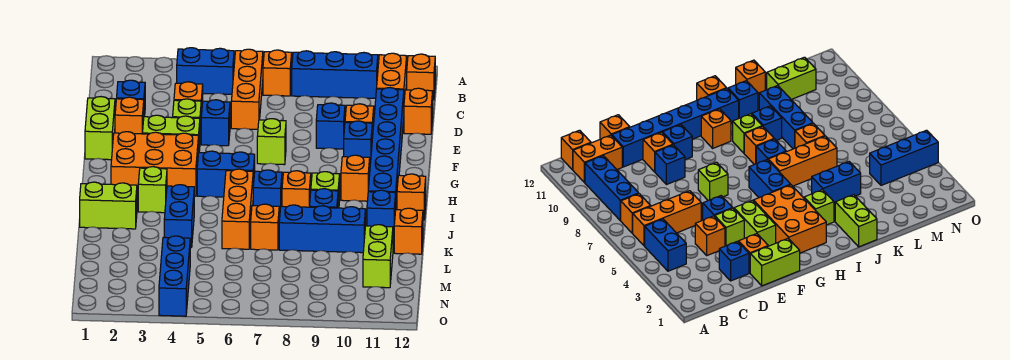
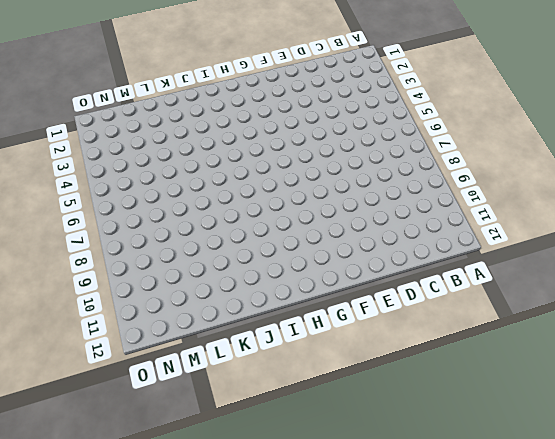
none -> blue 1x2 brick [177,48,234,94]
none -> orange 1x3 brick [231,49,263,129]
none -> orange 1x1 brick [263,50,292,96]
none -> blue 1x3 brick [292,51,378,98]

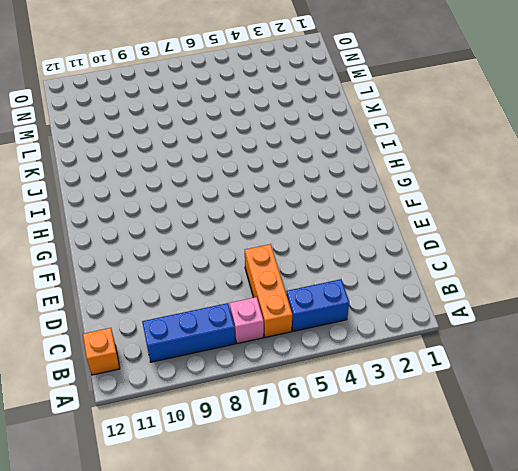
pink 1x1 brick [230,297,264,344] -> orange 1x1 brick [263,50,292,96]
none -> orange 1x2 brick [377,53,407,99]
none -> blue 1x1 brick [117,80,145,117]
none -> orange 1x1 brick [174,82,203,115]
none -> blue 1x6 brick [368,88,404,209]

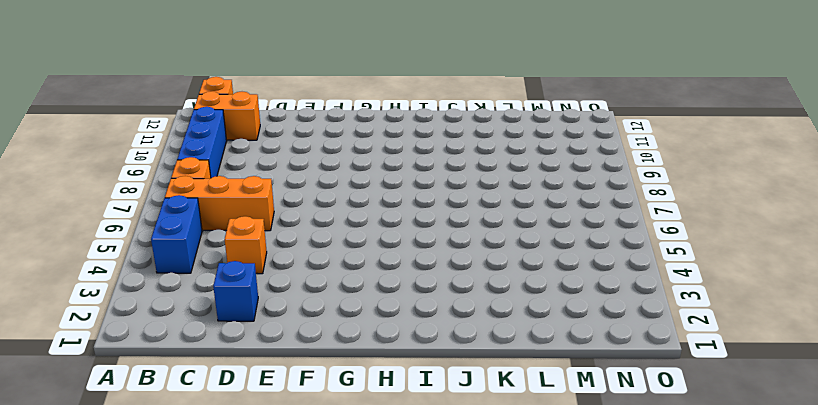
none -> blue 1x6 brick [368,88,404,209]
none -> orange 1x1 brick [404,88,433,134]
none -> lime 1x2 brick [85,97,115,160]
none -> orange 1x1 brick [115,97,144,134]

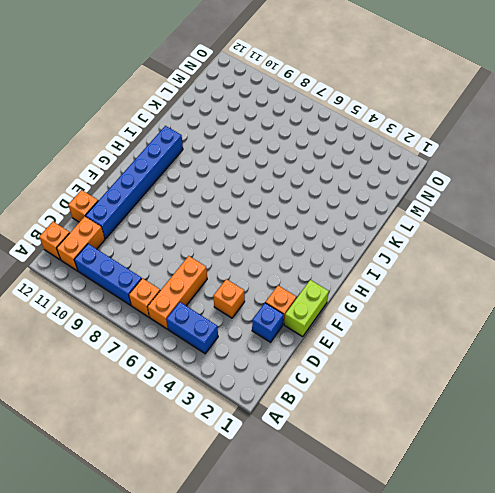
none -> lime 1x1 brick [173,99,201,138]
none -> blue 1x1 brick [201,100,230,146]
none -> blue 1x1 brick [316,103,345,149]
none -> orange 1x1 brick [345,104,374,138]

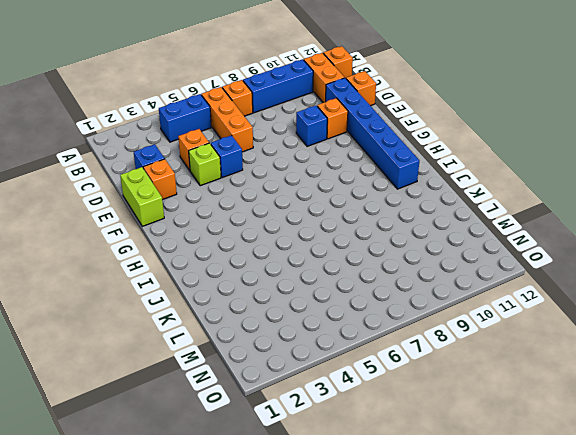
none -> lime 1x2 brick [143,115,200,151]
none -> lime 1x1 brick [257,119,286,165]
none -> blue 1x1 brick [344,121,372,164]
none -> orange 2x3 brick [111,132,199,196]

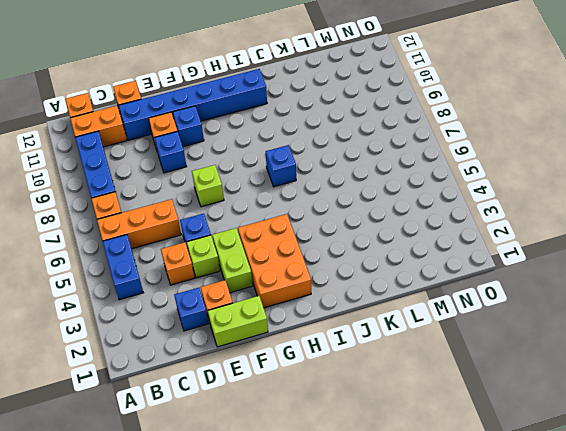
none -> blue 1x2 brick [197,151,255,197]
none -> orange 1x1 brick [341,155,370,201]
none -> lime 1x1 brick [138,167,167,213]
none -> orange 1x3 brick [222,169,253,249]

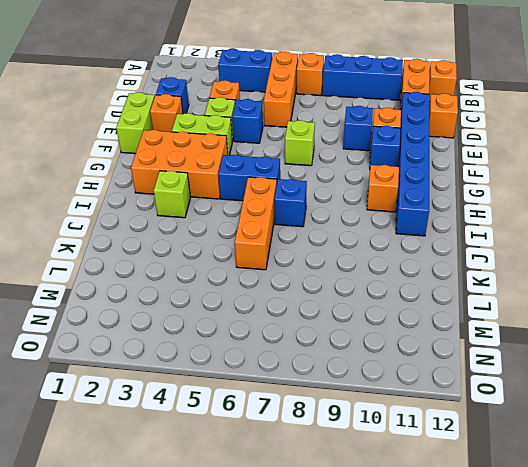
none -> orange 1x1 brick [282,171,311,207]
none -> lime 1x1 brick [311,172,340,208]
none -> orange 1x1 brick [397,174,426,220]
none -> lime 1x2 brick [80,182,137,229]

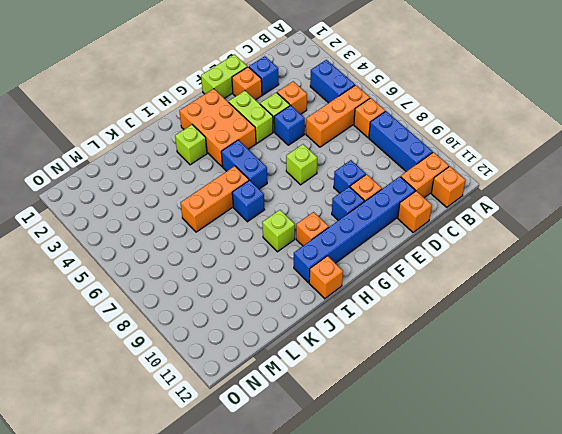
none -> orange 1x1 brick [282,171,311,207]
none -> lime 1x2 brick [80,182,137,229]
none -> blue 1x2 brick [164,185,194,248]
none -> blue 1x1 brick [309,189,338,208]

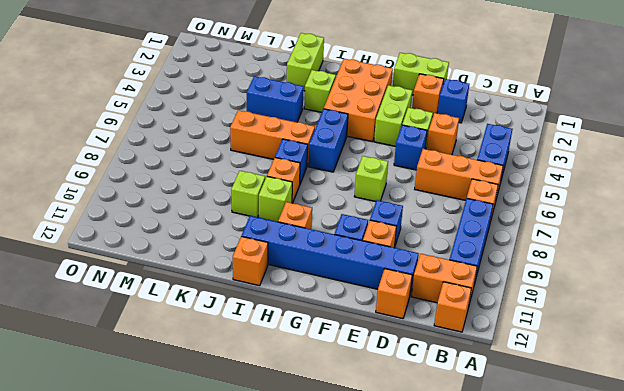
lime 1x1 brick [231,171,265,217] -> blue 1x1 brick [309,189,338,208]
none -> blue 1x1 brick [367,190,396,236]
none -> orange 1x1 brick [251,204,279,250]
none -> blue 1x3 brick [279,205,366,253]
none -> orange 1x1 brick [394,208,423,254]

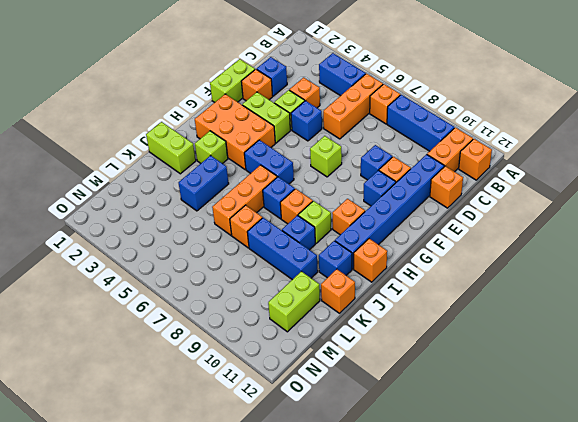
none -> blue 1x3 brick [159,236,190,316]

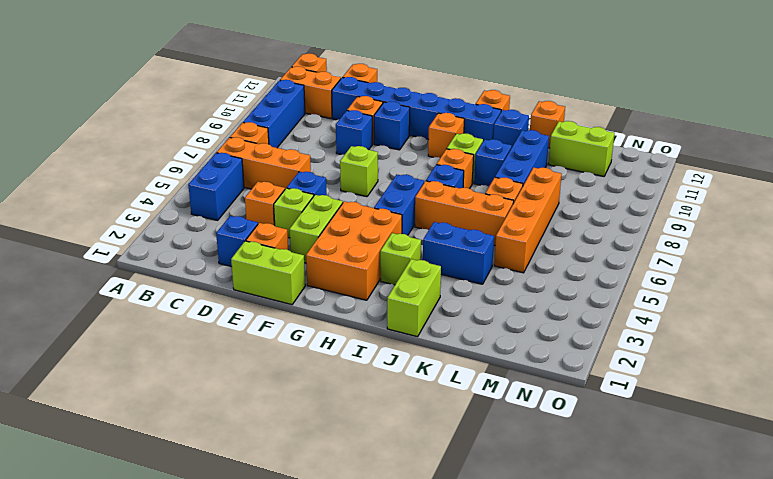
orange 1x4 brick [494,167,562,273] -> none
none -> blue 1x3 brick [159,236,190,316]

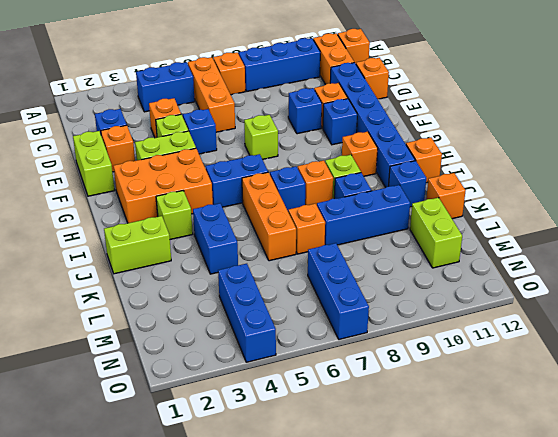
blue 1x3 brick [308,243,369,339] -> none

